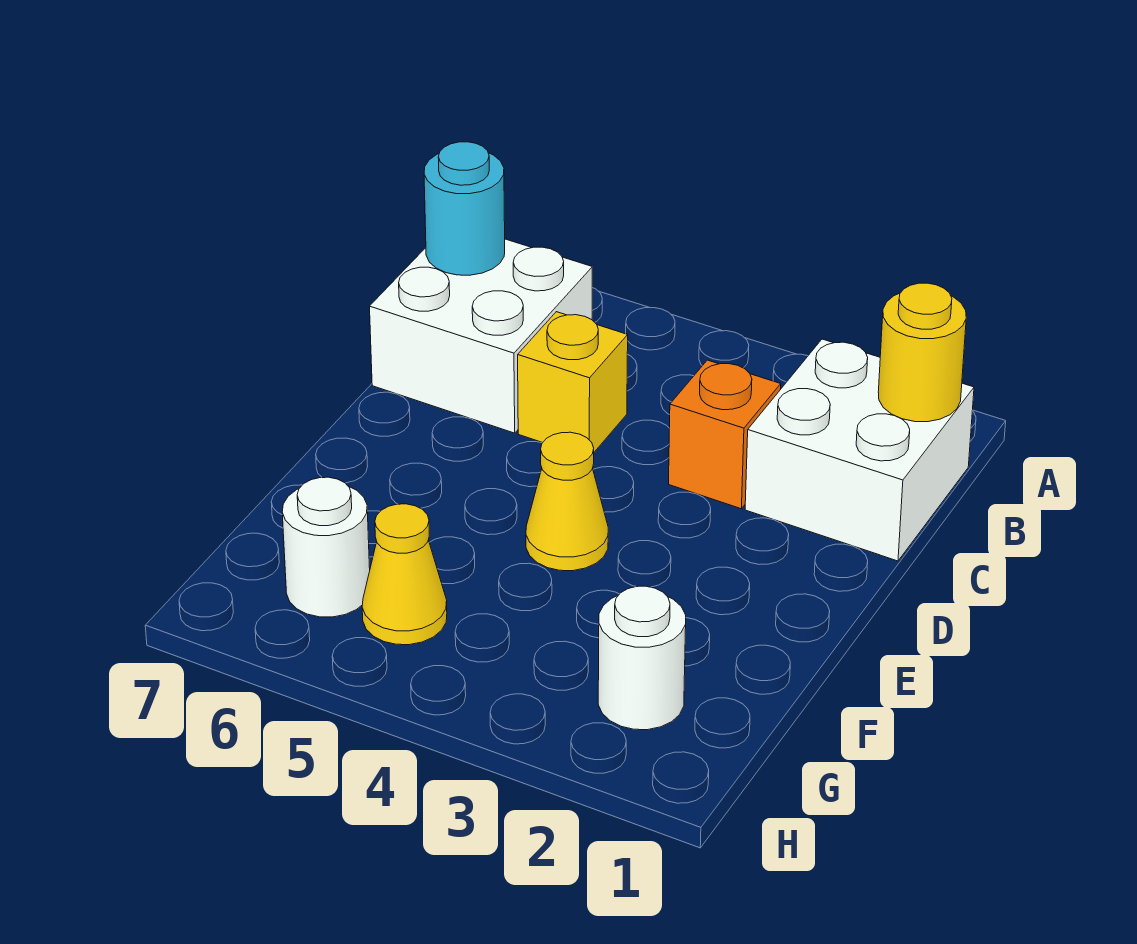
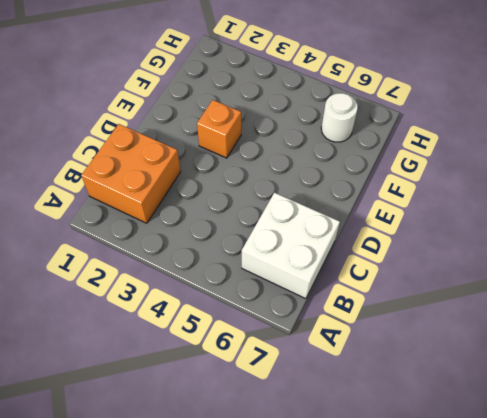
orange 2x2 brick [81,124,181,223] -> white 2x2 brick [745,339,974,561]
orange 1x1 brick [197,100,241,158] -> orange 1x1 brick moved to [669,360,781,509]
none -> yellow 1x1 brick [518,312,628,452]
none -> yellow 1x1 cone [526,432,608,571]

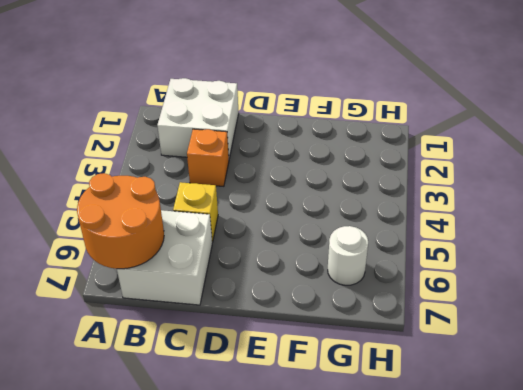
orange 2x2 round brick [77,173,164,269] -> cyan 1x1 round brick [424,142,505,275]
none -> yellow 1x1 cone [526,432,608,571]
none -> white 1x1 round brick [598,586,686,730]

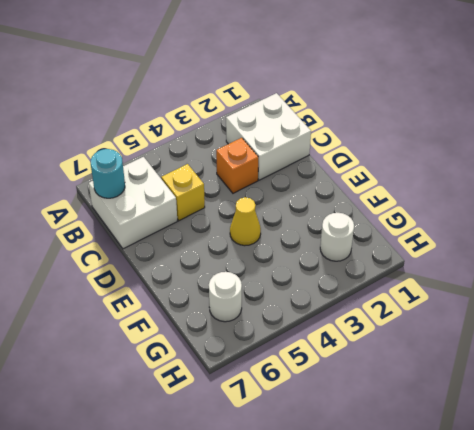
none -> yellow 1x1 cone [362,504,447,645]
none -> yellow 1x1 round brick [878,283,966,422]

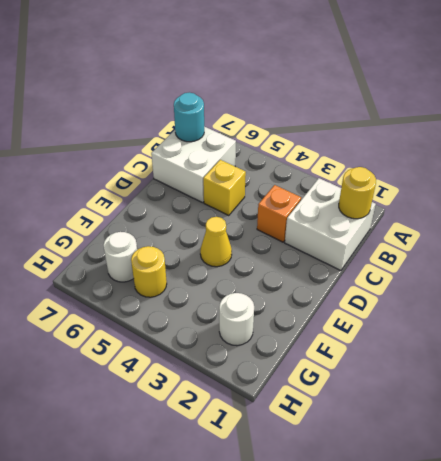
yellow 1x1 round brick [131,246,167,297] -> yellow 1x1 cone [362,504,447,645]

